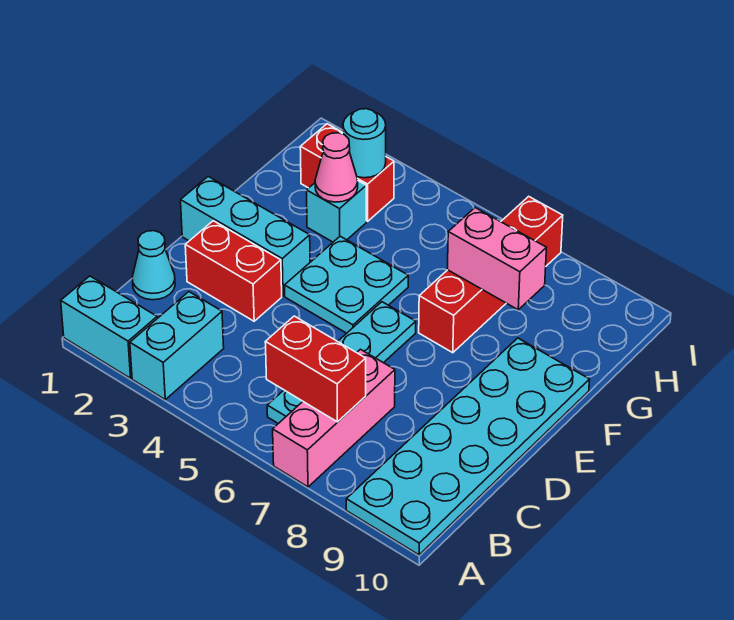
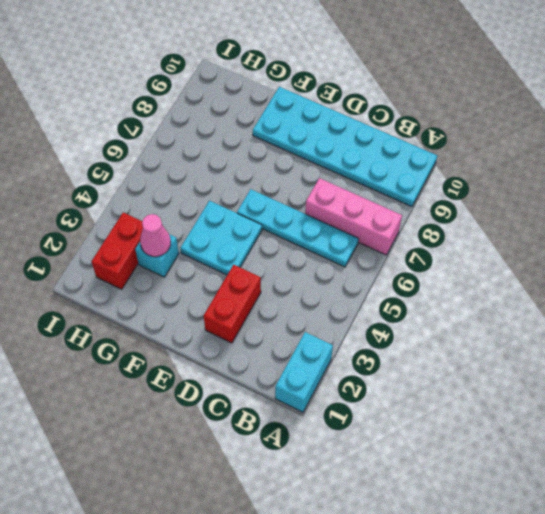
none -> cyan 1x2 brick [130,292,224,399]
none -> cyan 1x1 cone [132,231,175,300]
none -> cyan 1x3 brick [181,177,310,296]

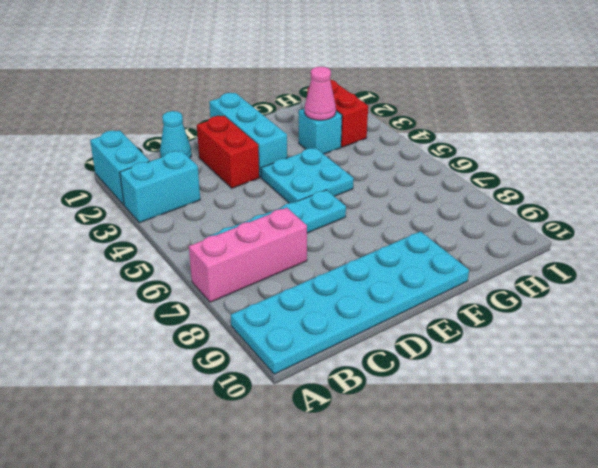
none -> red 1x4 brick [419,196,563,353]
none -> red 1x2 brick [265,316,366,422]
none -> pink 1x2 brick [447,208,546,310]

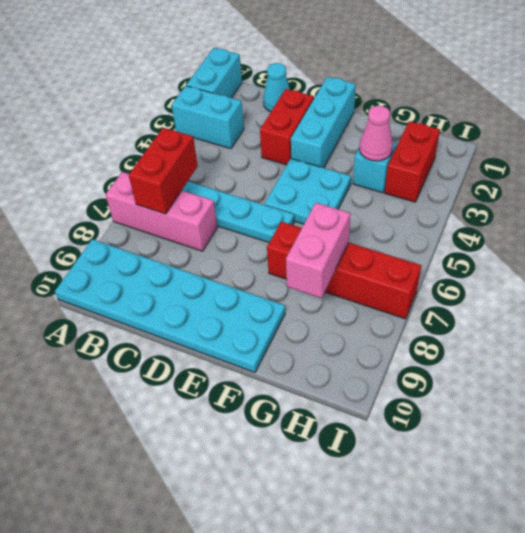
none -> cyan 1x1 round brick [343,109,386,178]

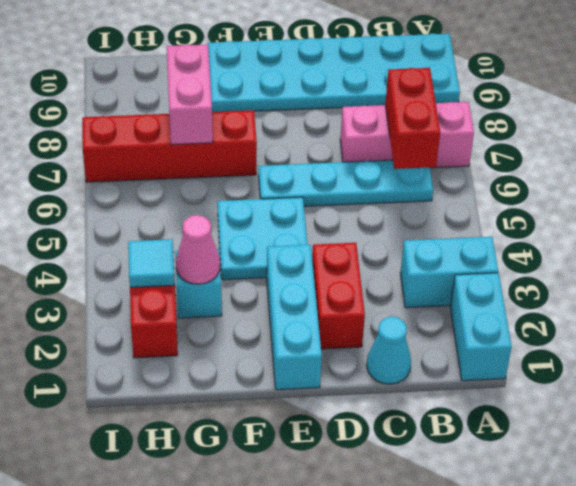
cyan 1x1 tile [128,239,175,287] -> cyan 1x1 round brick [343,109,386,178]

